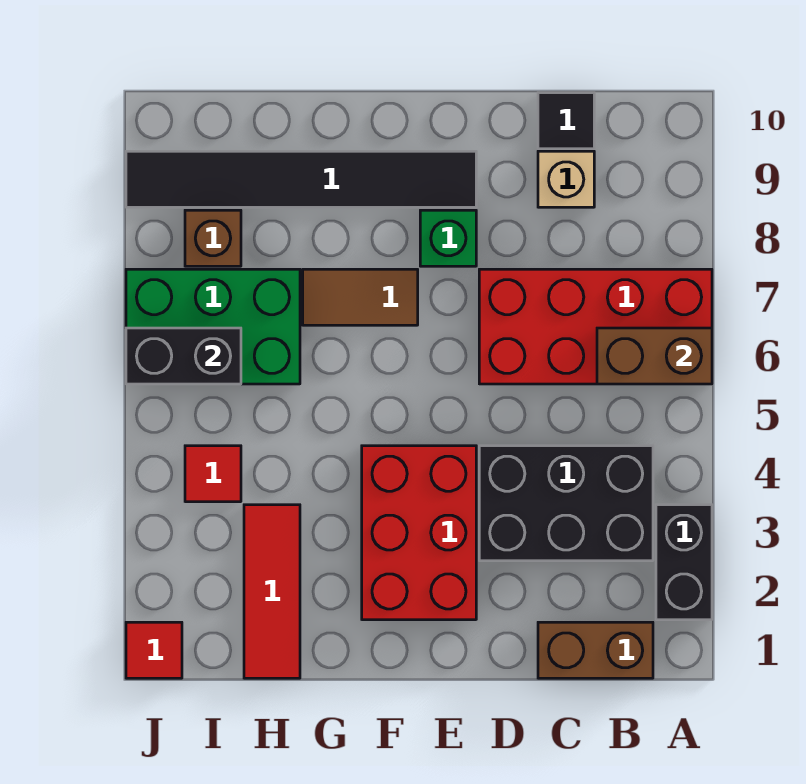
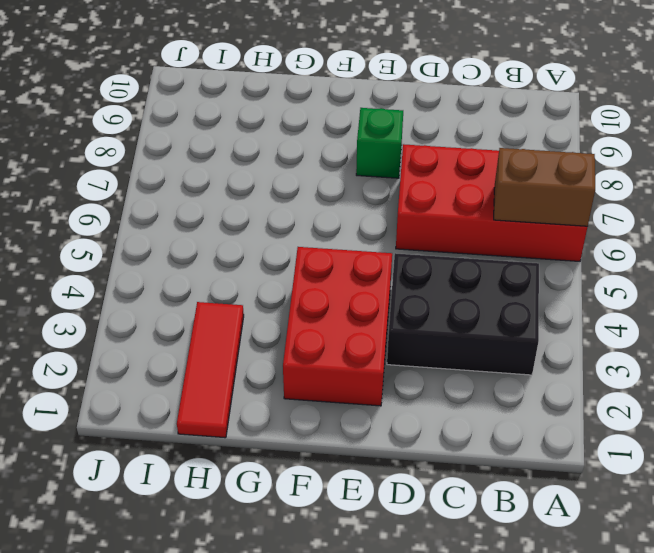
none -> black 1x2 brick [656,505,712,620]
none -> brown 1x2 brick [538,622,653,678]
none -> tan 1x1 brick [538,151,594,207]

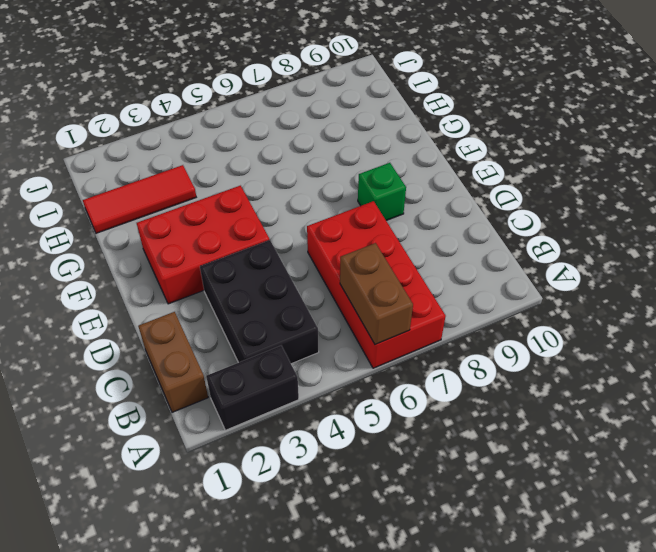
none -> tan 1x1 brick [538,151,594,207]
none -> black 1x1 tile [538,93,594,149]
none -> black 1x6 tile [126,151,476,207]

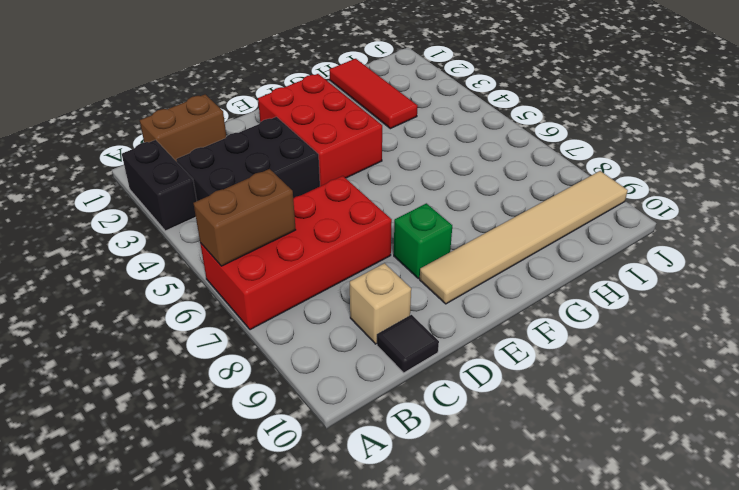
tan 1x6 tile [420,171,628,304] -> black 1x6 tile [126,151,476,207]
none -> brown 1x2 tile [303,269,418,325]
none -> green 2x3 brick [126,269,300,384]
none -> red 1x1 tile [185,446,241,502]

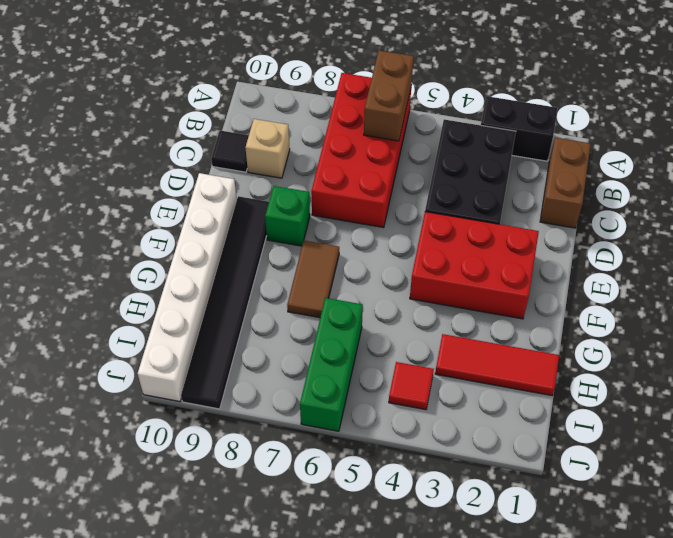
white 1x6 brick [138,173,237,401] -> none
green 1x3 brick [300,298,363,431] -> green 2x3 brick [126,269,300,384]
none -> brown 1x1 brick [185,210,241,266]
none -> red 1x1 tile [126,622,182,678]
none -> black 1x2 brick [126,328,241,384]

